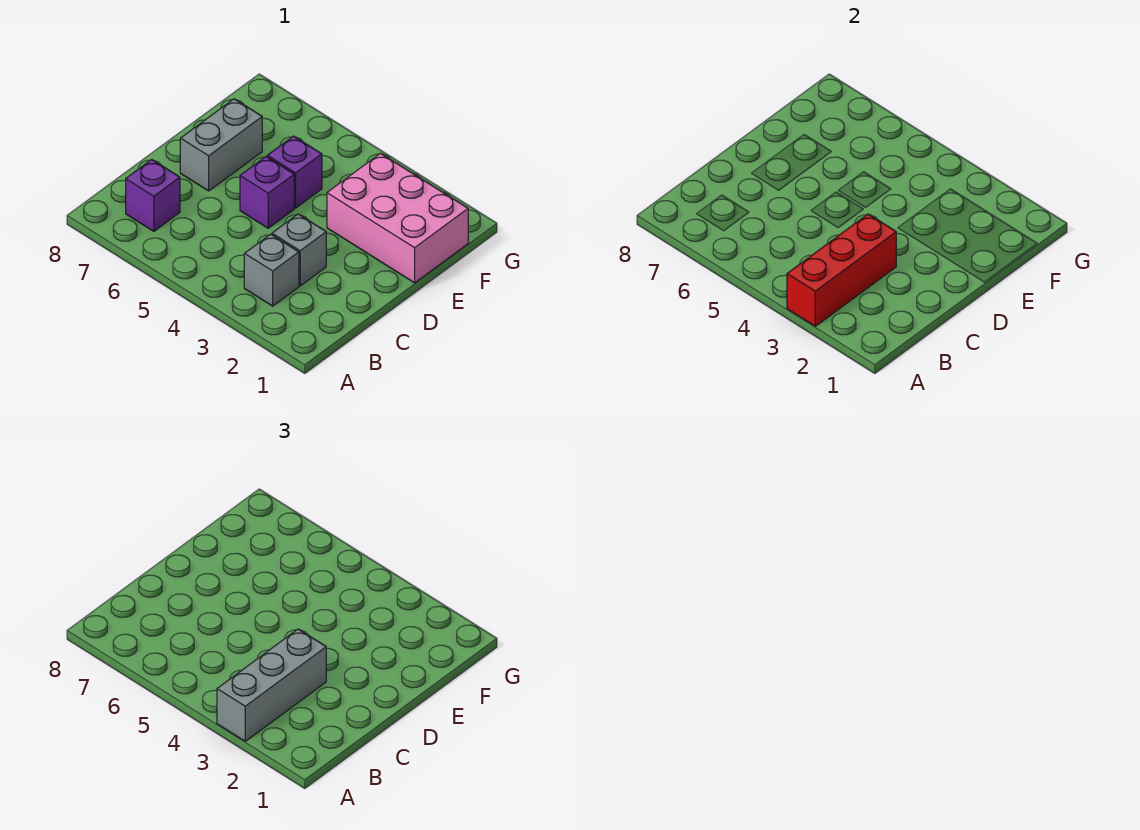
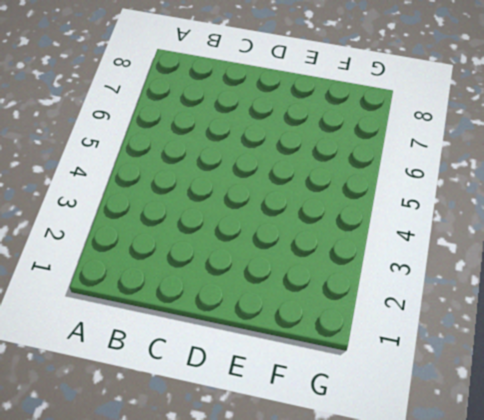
none -> grey 1x1 brick [244,234,299,306]
none -> purple 1x1 brick [126,160,180,231]

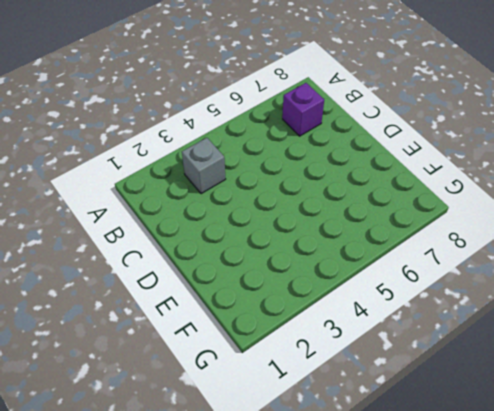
none -> grey 1x1 brick [272,214,326,286]
none -> purple 1x1 brick [240,157,294,228]

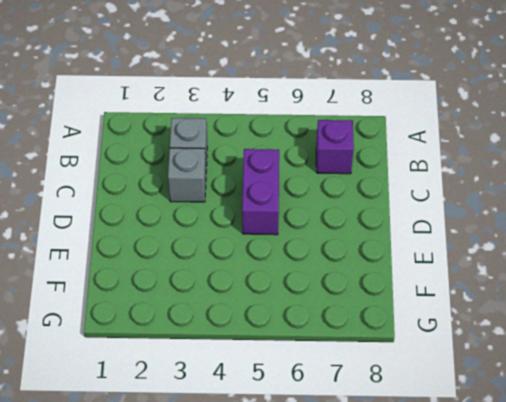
purple 1x2 brick [242,149,279,235] -> purple 1x1 brick [240,157,294,228]
none -> grey 1x2 brick [180,99,262,191]
none -> pink 2x3 brick [327,153,468,283]

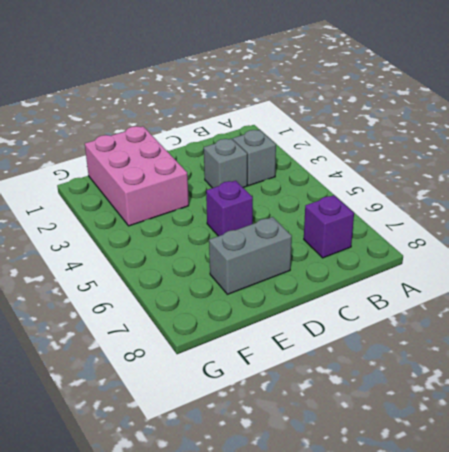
none -> purple 1x1 brick [267,136,322,208]
none -> red 1x3 brick [787,214,896,326]

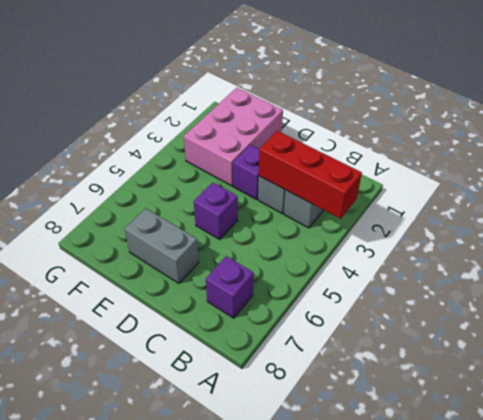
purple 1x1 brick [233,145,259,199] -> purple 1x1 brick moved to [267,136,322,208]
none -> grey 1x3 brick [217,629,326,741]

